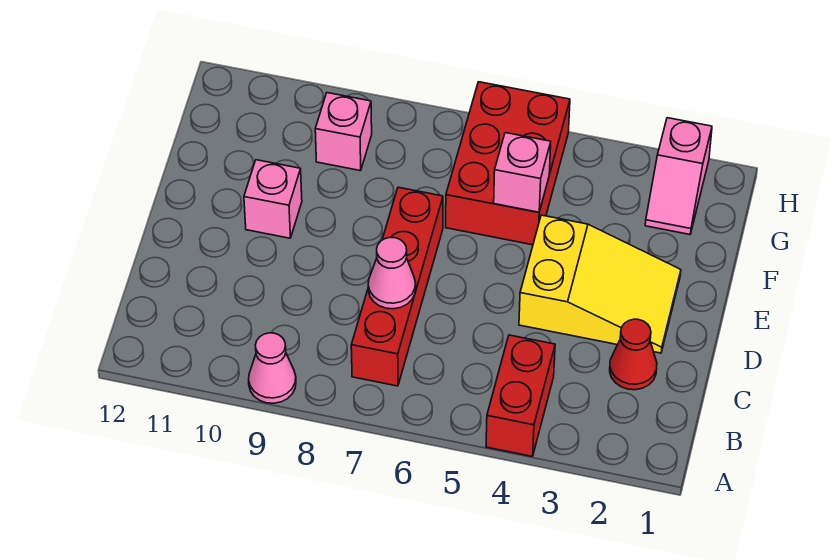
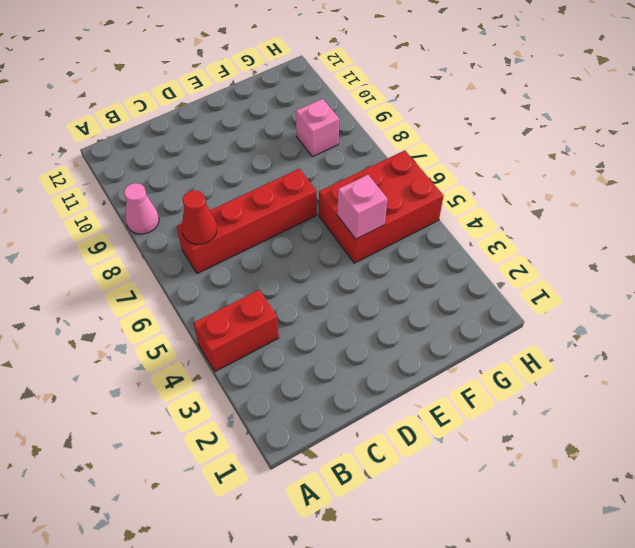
red 1x1 cone [182,190,217,244] -> red 1x1 cone moved to [610,319,657,390]
none -> yellow 2x3 slope [519,215,681,353]
none -> pink 1x1 brick [244,160,302,238]

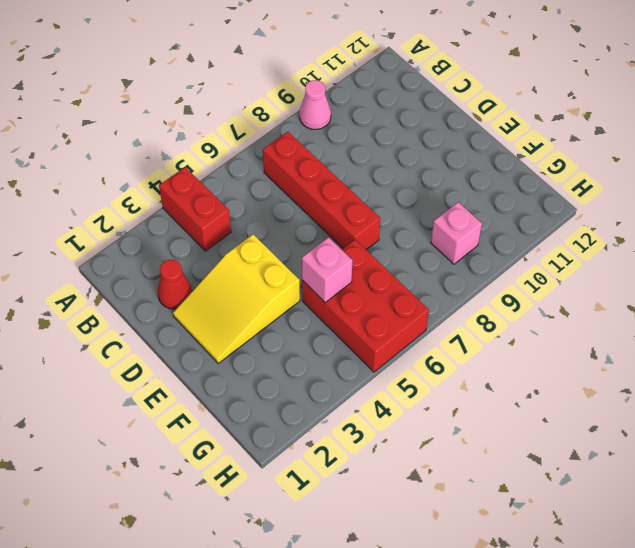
none -> pink 1x1 brick [244,160,302,238]
none -> pink 1x2 slope [645,118,712,234]

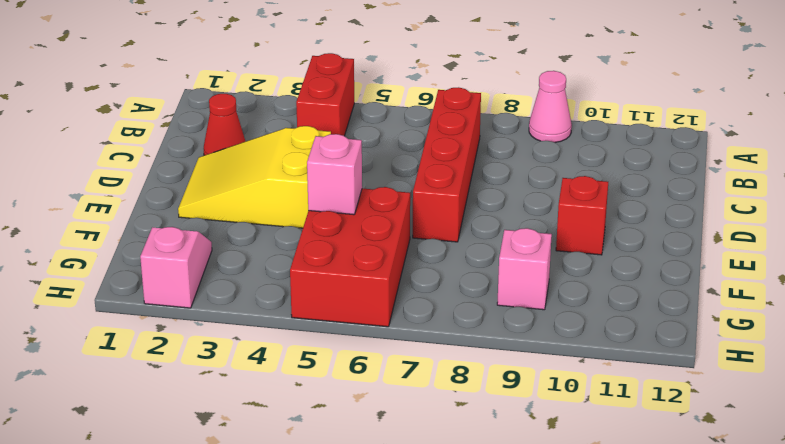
red 1x1 brick [556,176,608,255] -> pink 1x1 brick [244,160,302,238]
none -> pink 1x1 cone [368,237,416,309]

